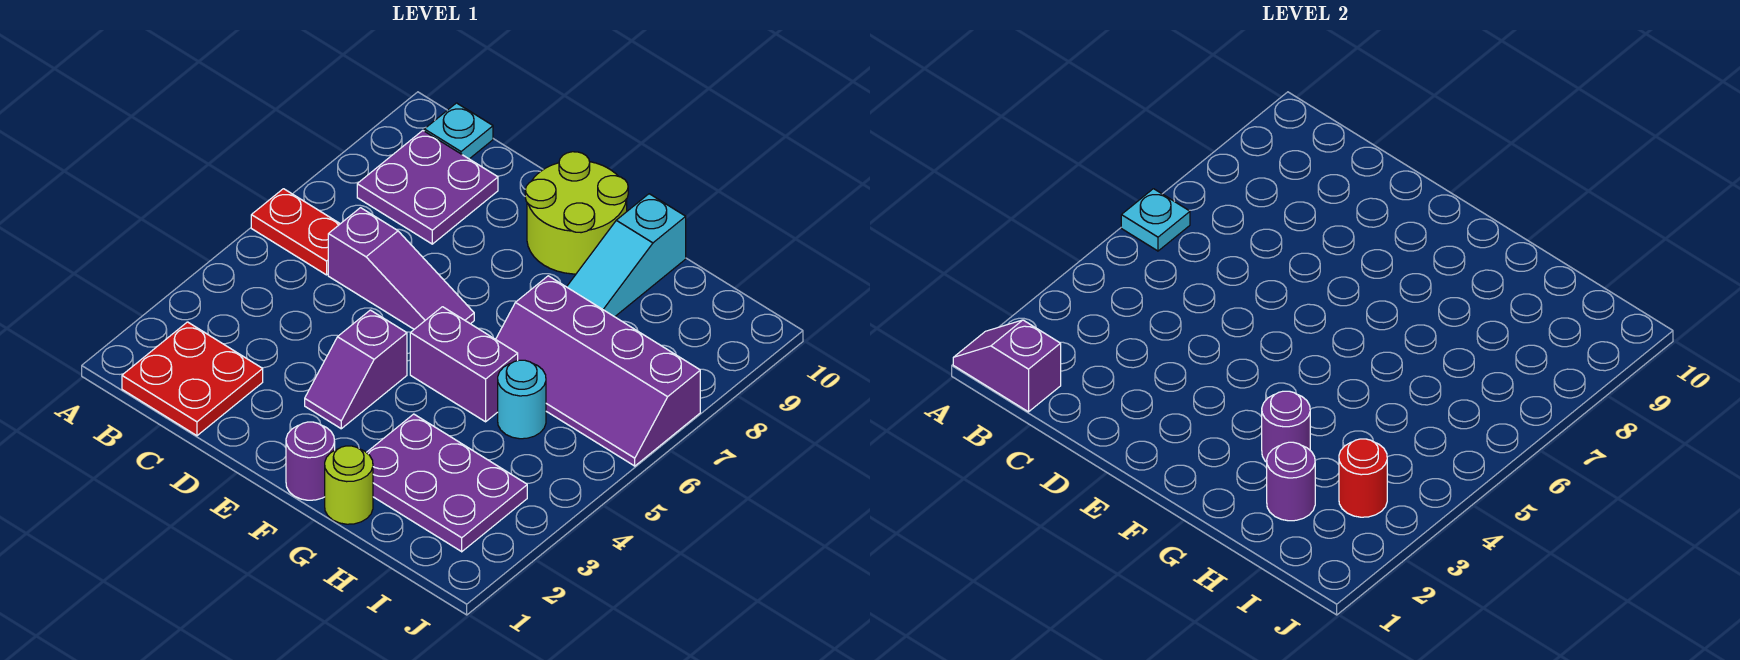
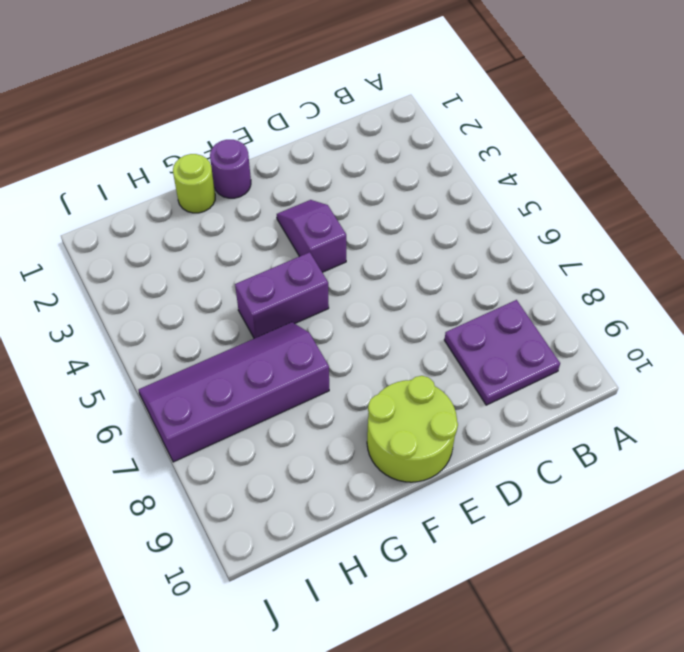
none -> red 1x2 plate [251,189,340,275]
none -> red 2x2 plate [122,322,263,436]
none -> cyan 1x1 plate [424,103,493,159]

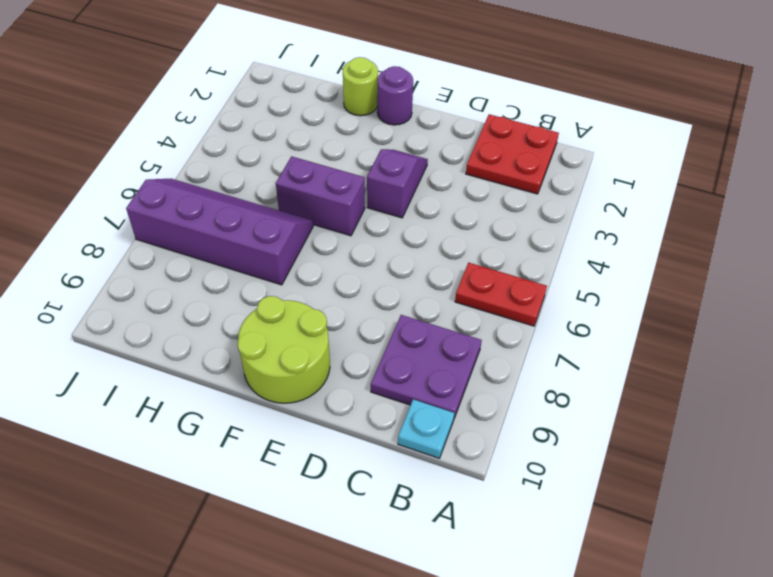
none -> purple 1x3 slope [328,208,474,329]
none -> purple 2x3 plate [366,414,527,552]
none -> cyan 1x3 slope [567,194,686,317]

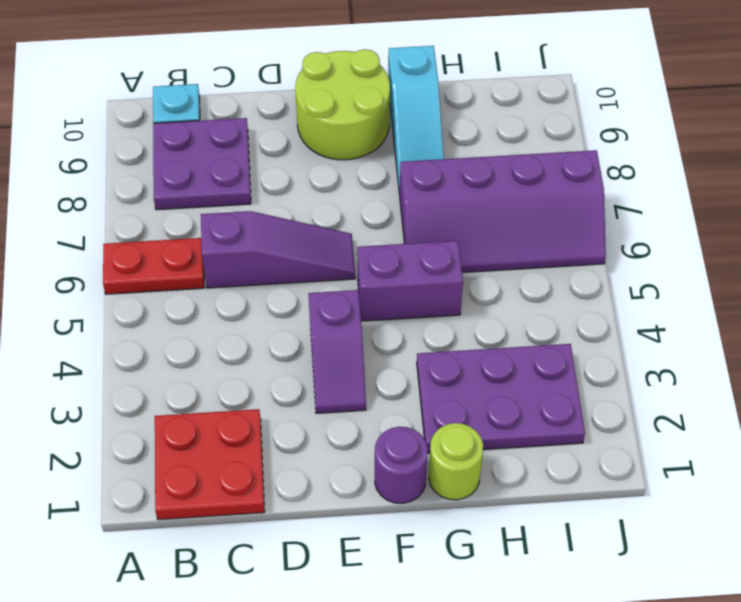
none -> cyan 1x1 round brick [498,360,546,439]
none -> purple 1x2 slope [953,320,1061,412]
none -> cyan 1x1 plate [1121,189,1190,251]

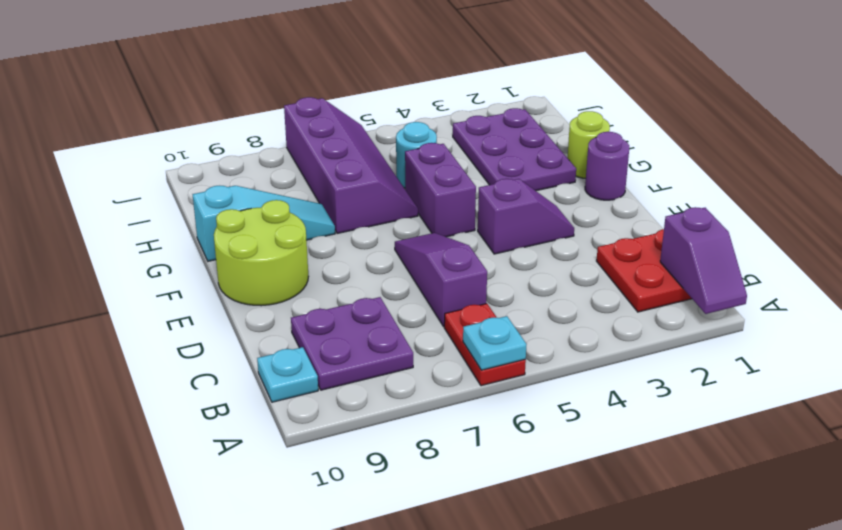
none -> purple 1x1 round brick [1262,391,1310,462]
none -> purple 1x1 round brick [1267,442,1315,521]
none -> red 1x1 round brick [1339,439,1387,517]

